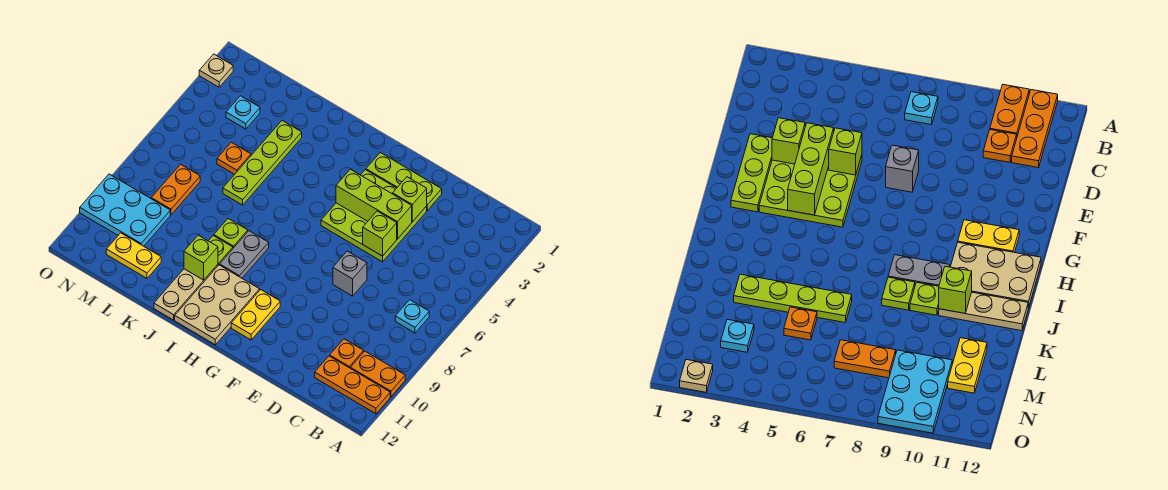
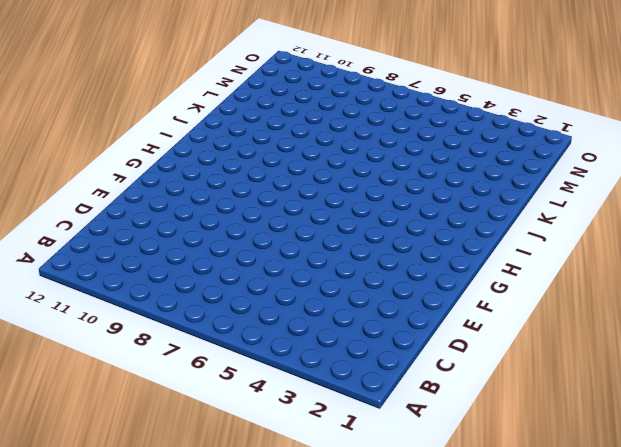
none -> orange 1x2 plate [350,351,405,397]
none -> orange 1x3 plate [315,356,390,414]
none -> cyan 1x1 plate [395,300,429,333]

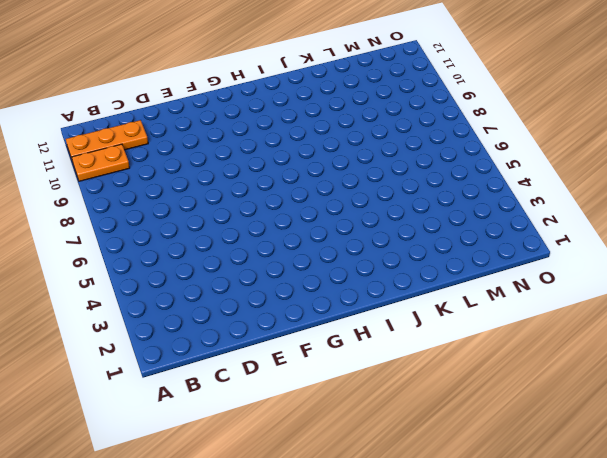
none -> cyan 1x1 plate [395,300,429,333]
none -> orange 1x1 plate [330,339,364,368]
none -> lime 1x3 plate [366,153,442,210]

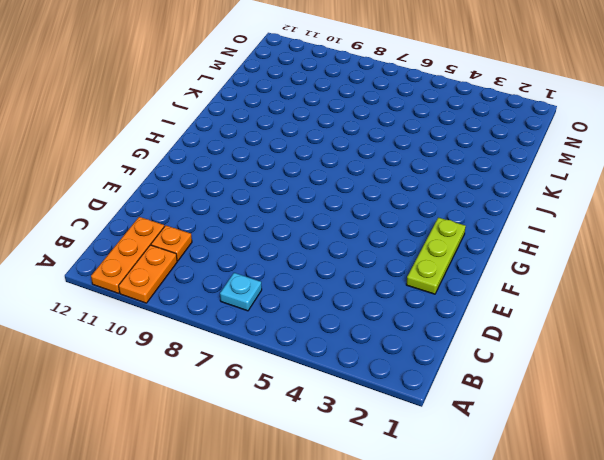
none -> lime 3x3 plate [321,170,427,262]
none -> grey 1x1 brick [333,251,367,296]
none -> yellow 1x2 plate [231,290,280,340]

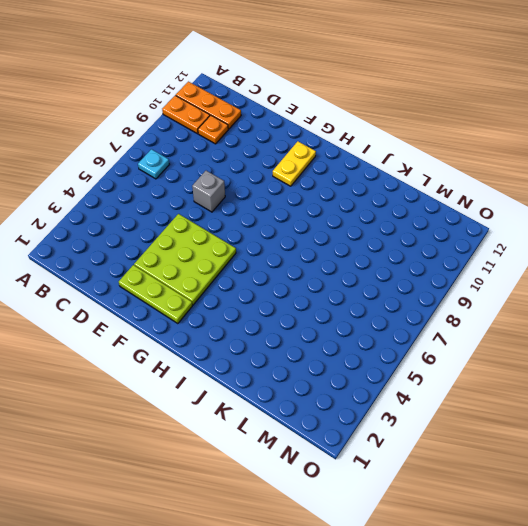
none -> tan 2x3 plate [175,265,260,345]
none -> grey 1x2 plate [220,231,269,278]
none -> lime 1x1 plate [214,219,248,248]

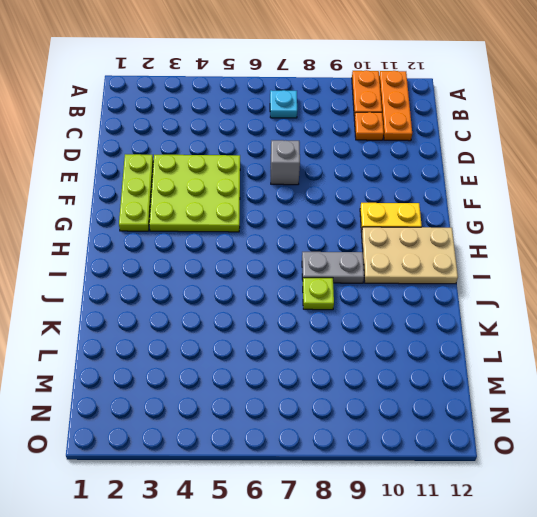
none -> lime 1x1 plate [209,235,233,265]
none -> tan 1x3 plate [154,265,218,320]
none -> lime 1x4 plate [223,121,302,205]

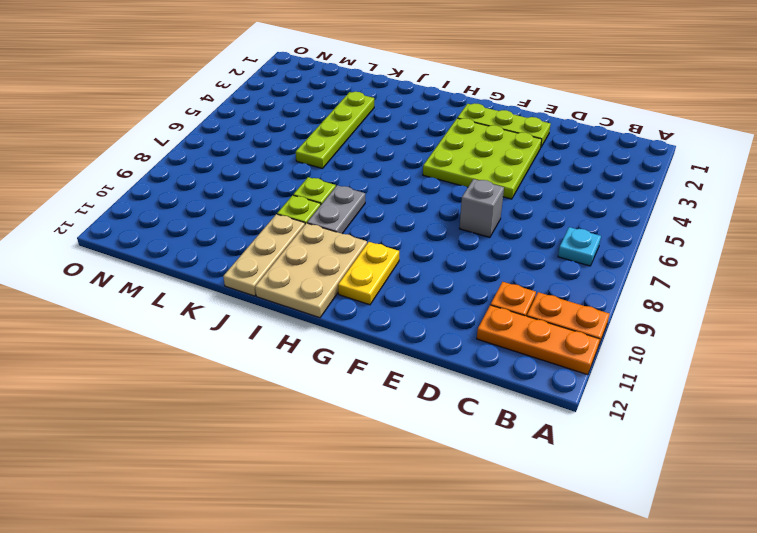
none -> orange 1x1 plate [217,142,251,175]
none -> yellow 1x2 plate [106,233,161,278]
none -> cyan 1x1 plate [226,96,260,129]

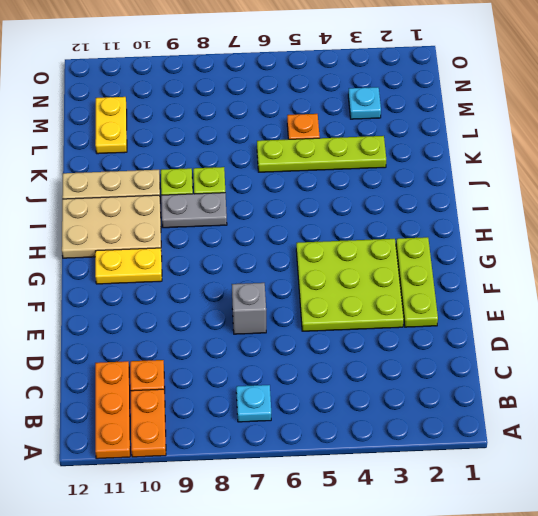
none -> orange 1x2 plate [151,164,200,215]
none -> cyan 2x3 plate [80,174,170,246]
none -> tan 1x1 plate [199,54,233,87]

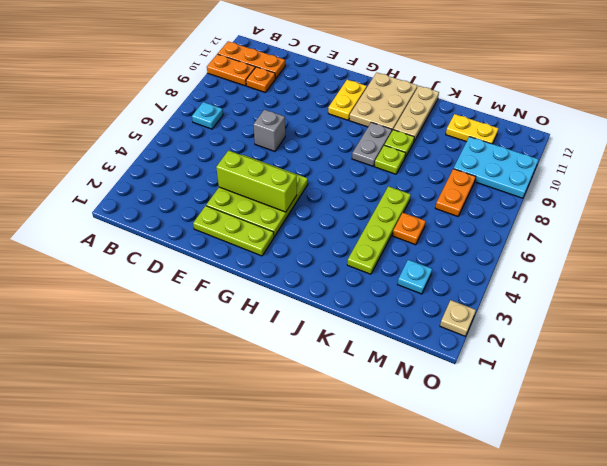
none -> lime 1x1 brick [393,177,427,222]
none -> lime 1x1 brick [363,211,397,256]
none -> lime 1x1 brick [184,235,218,280]

